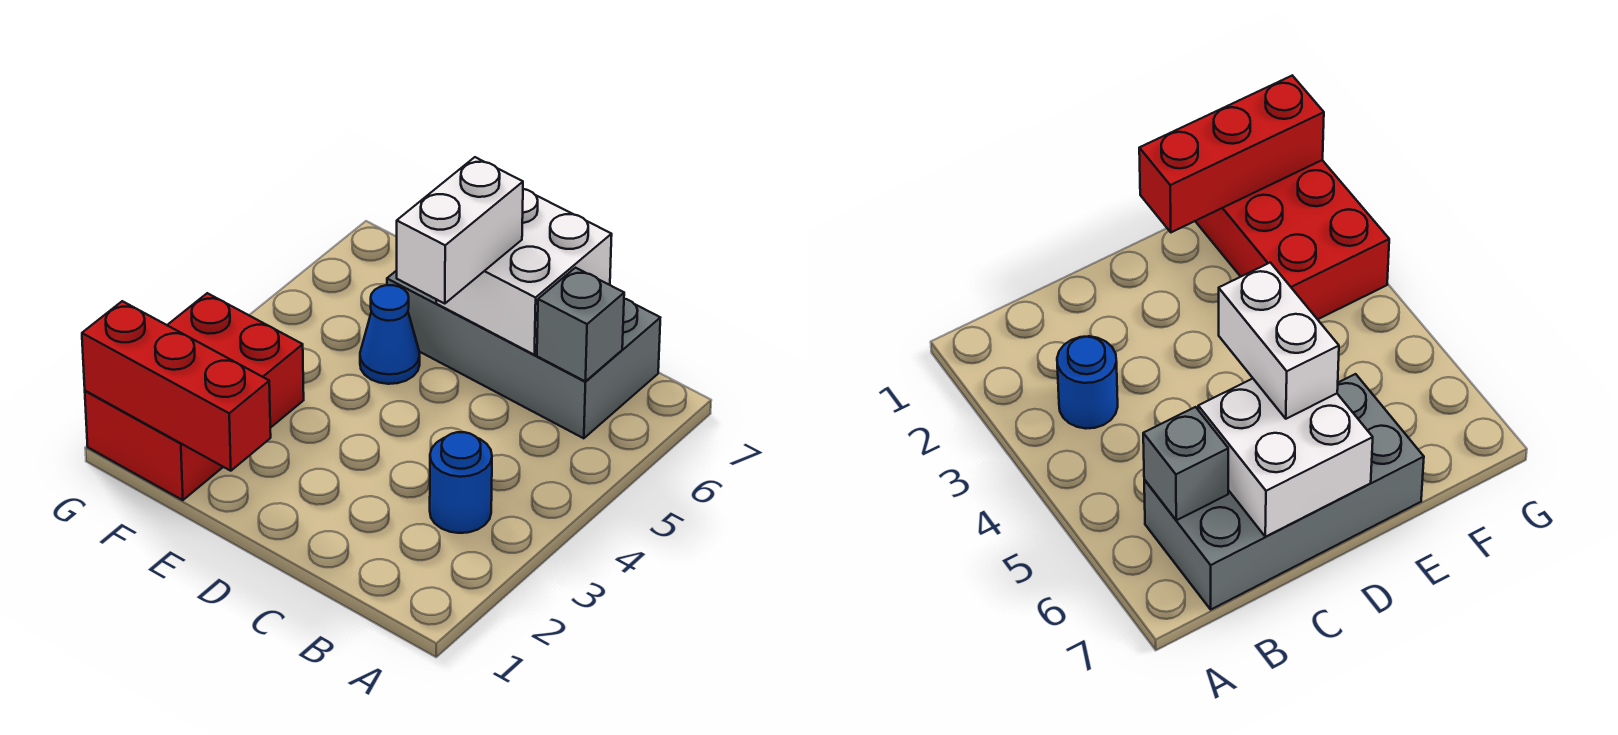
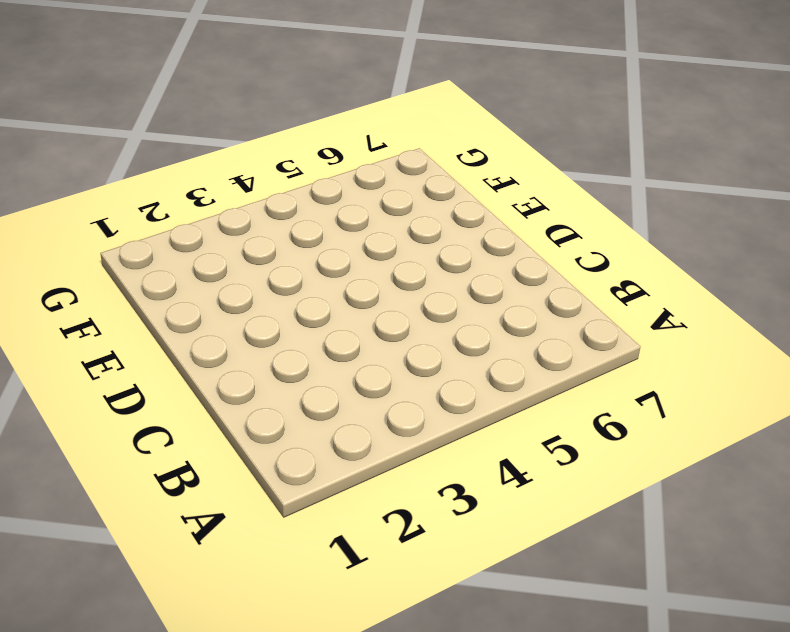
none -> blue 1x1 round brick [430,432,492,533]
none -> grey 2x4 brick [387,271,660,438]

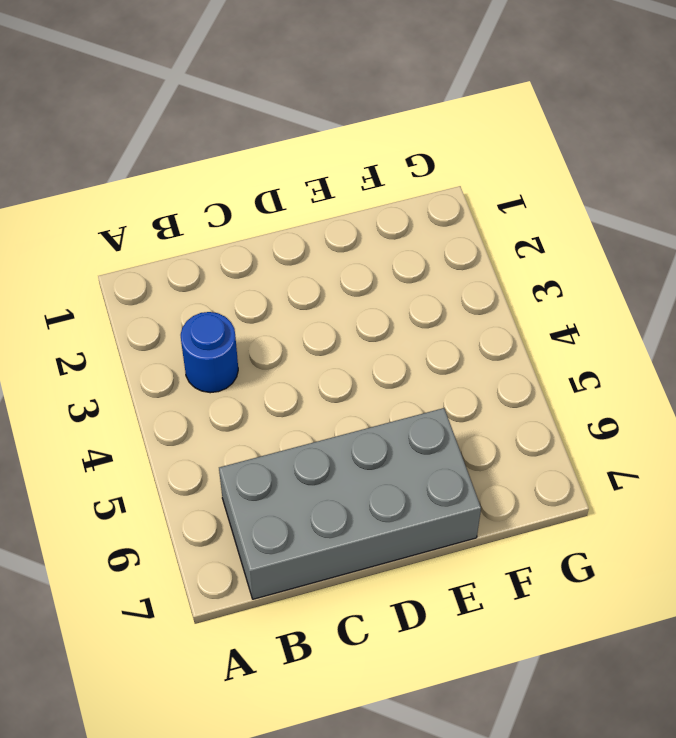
none -> blue 1x1 cone [360,285,420,384]
none -> red 2x3 brick [85,293,304,500]

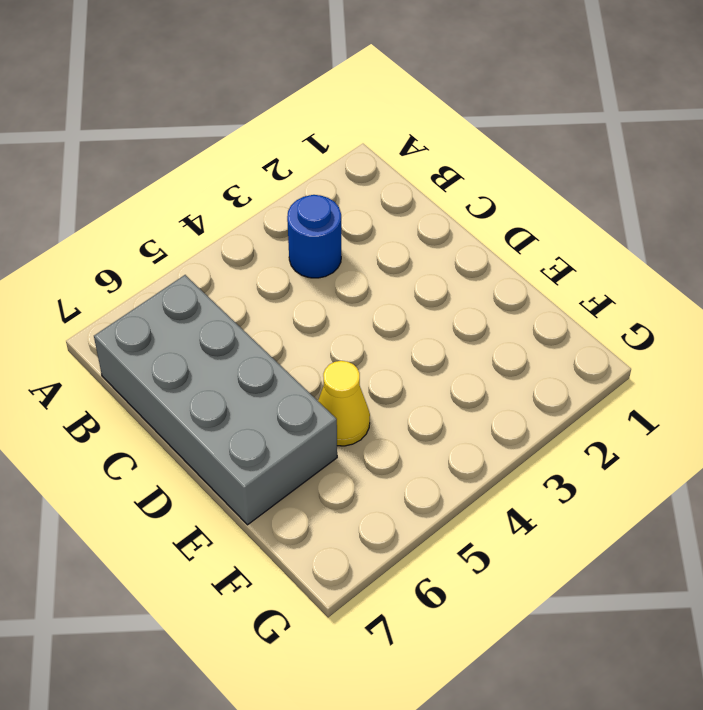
yellow 1x1 cone [318,361,370,446] -> blue 1x1 cone [360,285,420,384]
none -> red 2x3 brick [85,293,304,500]
none -> grey 1x1 brick [537,268,624,382]

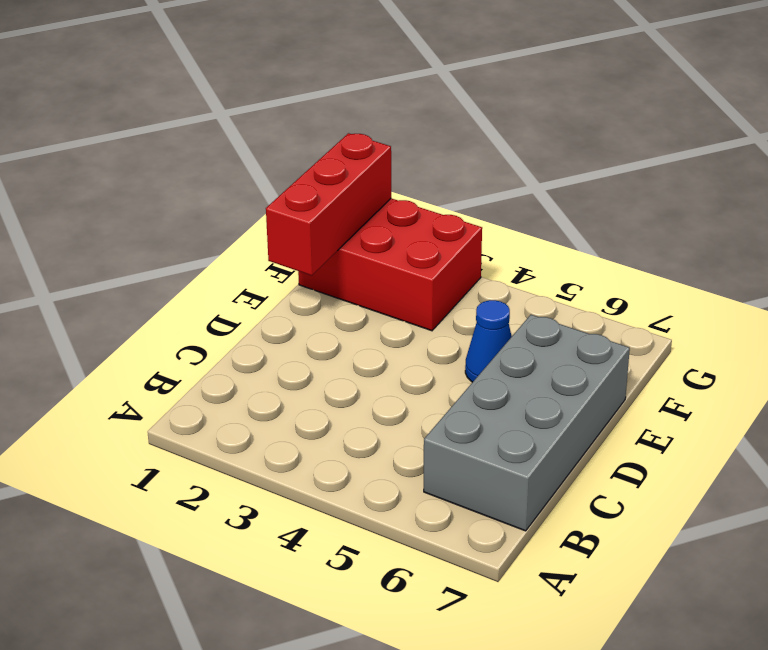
none -> blue 1x1 round brick [430,432,492,533]
none -> grey 1x1 brick [537,268,624,382]

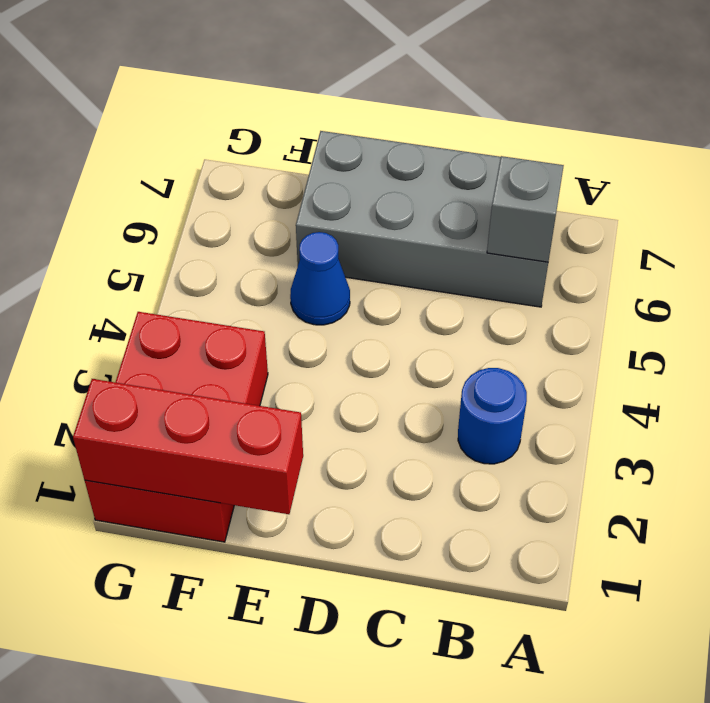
none -> white 2x2 brick [436,189,612,355]
none -> white 1x2 brick [397,157,523,304]

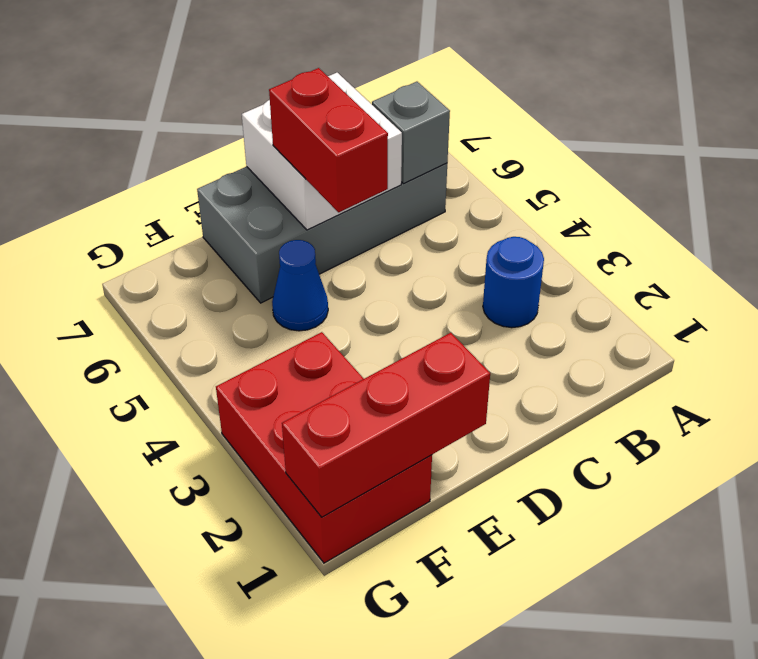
red 1x2 brick [269,68,388,212] -> white 1x2 brick [397,157,523,304]

